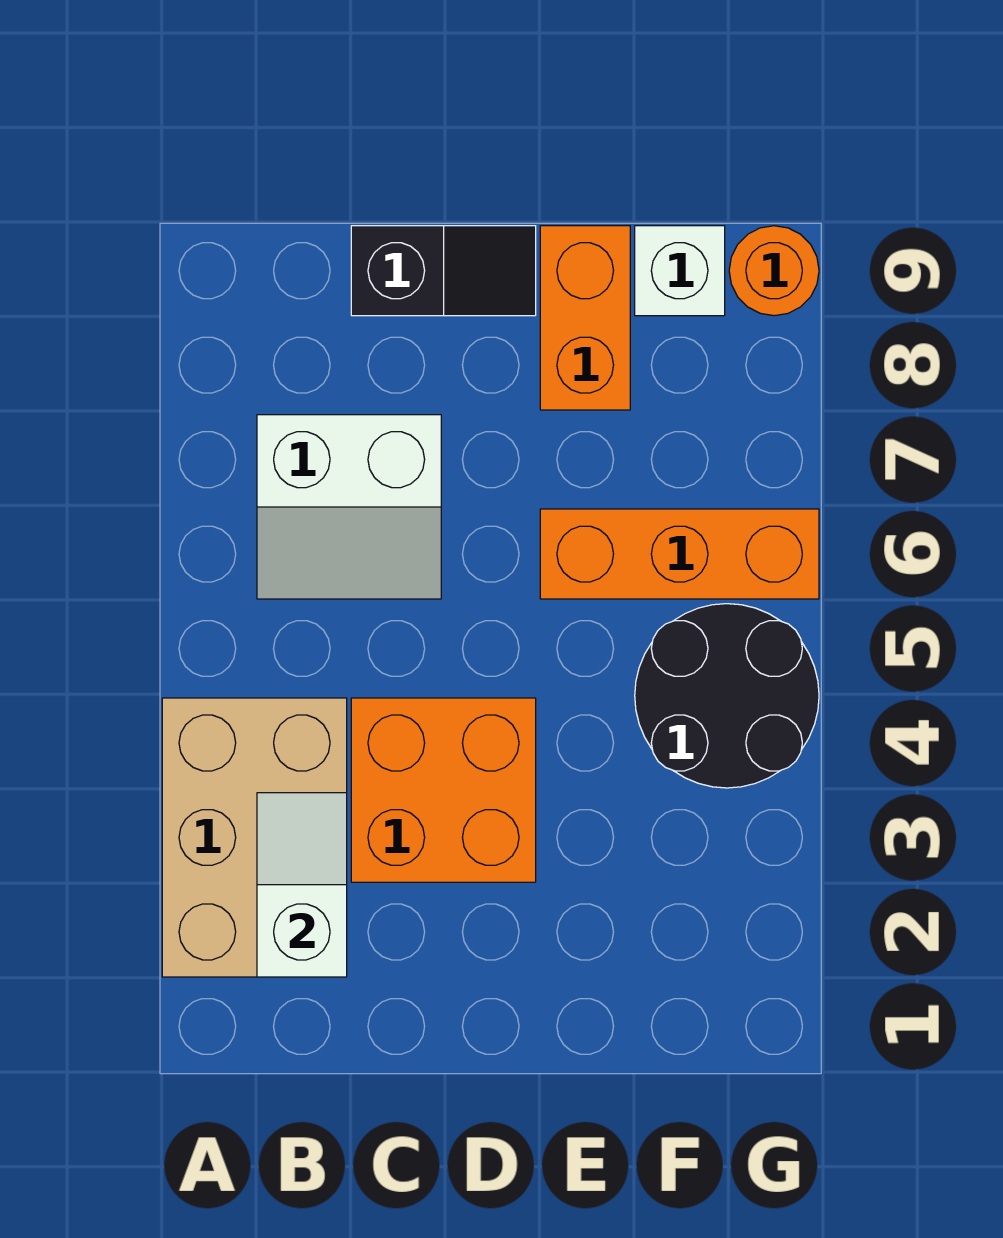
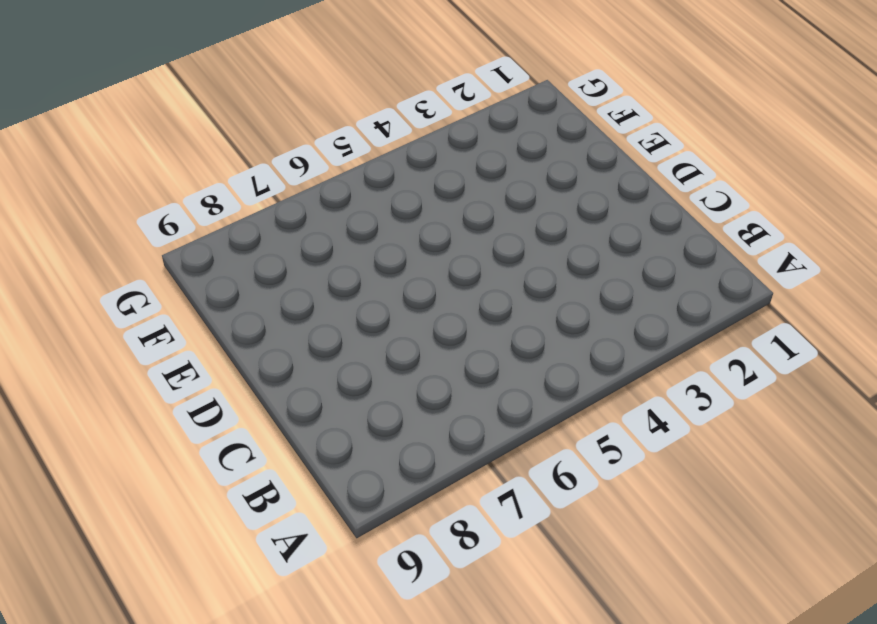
none -> tan 2x3 brick [162,698,347,977]
none -> white 2x2 slope [257,415,441,599]

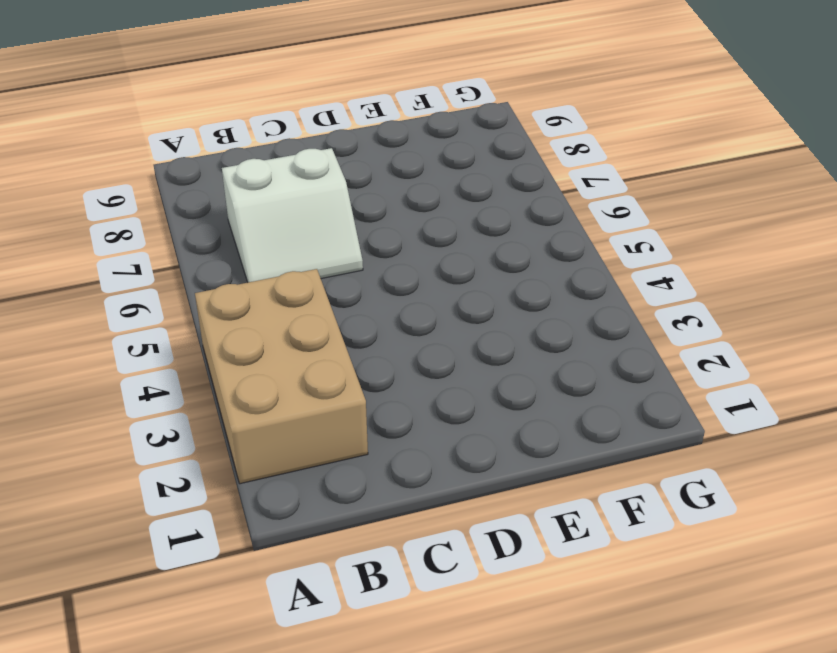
none -> orange 2x2 brick [351,698,536,882]
none -> black 1x2 slope [351,226,536,316]

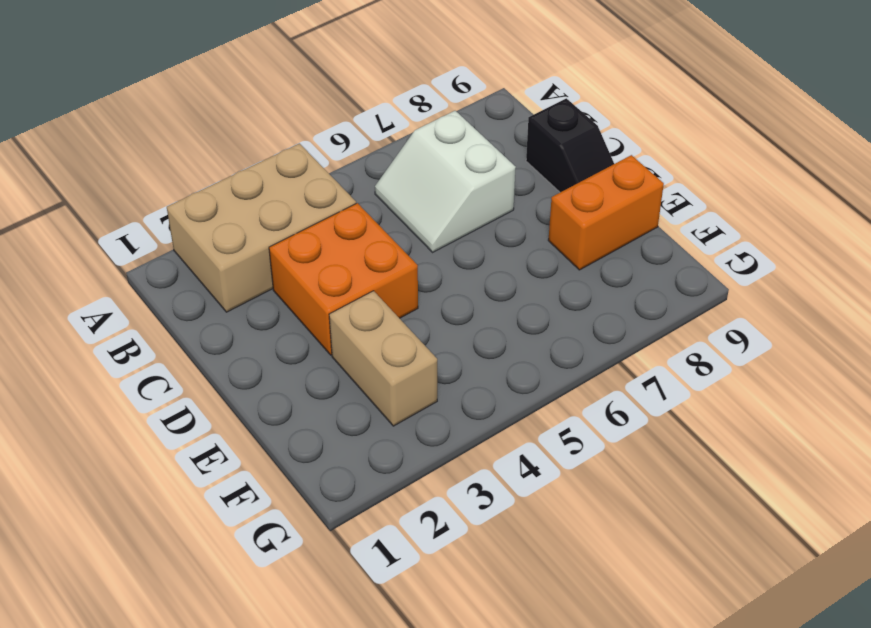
tan 1x2 brick [329,291,437,426] -> none
none -> orange 1x3 brick [540,509,819,599]
none -> black 2x2 round brick [635,604,819,788]

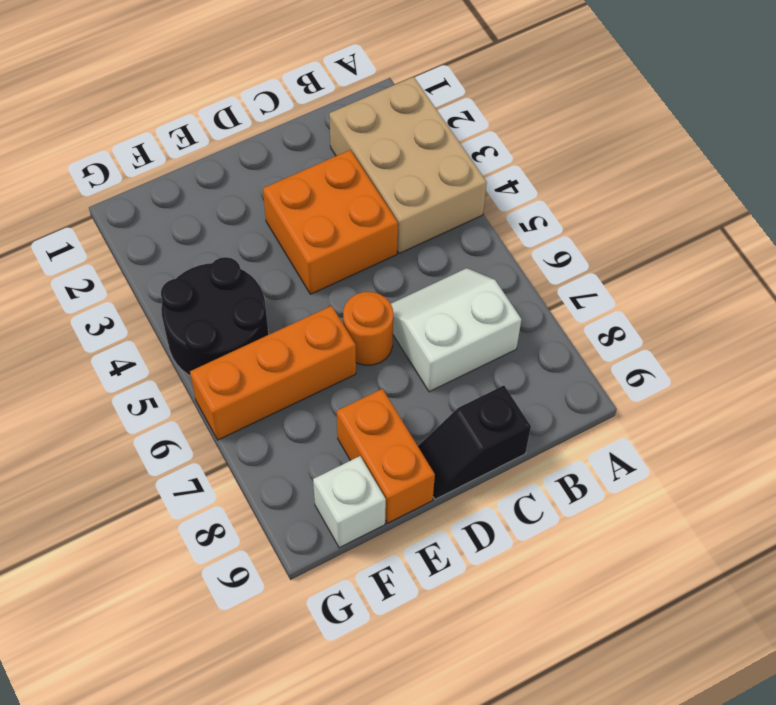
orange 1x1 round brick [343,292,393,365] -> orange 1x1 round brick moved to [729,226,819,316]
none -> white 1x2 slope [257,793,347,977]

